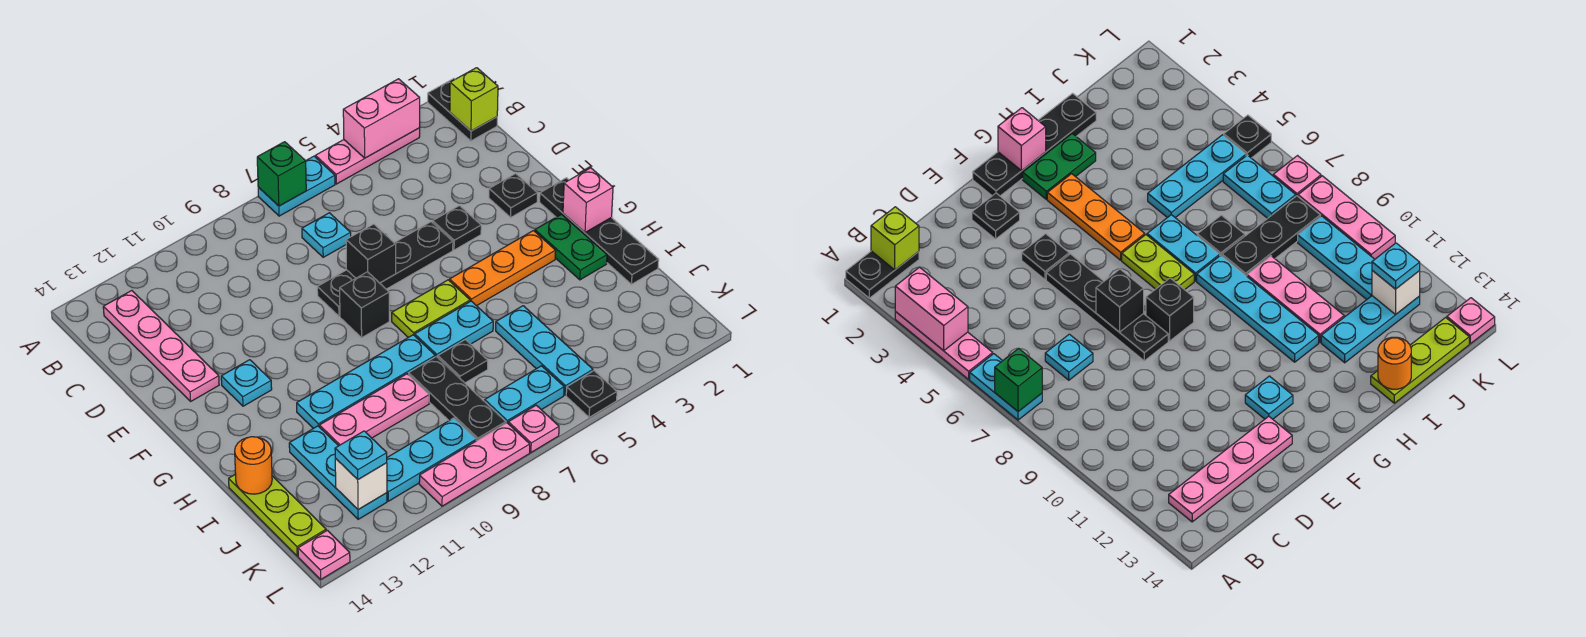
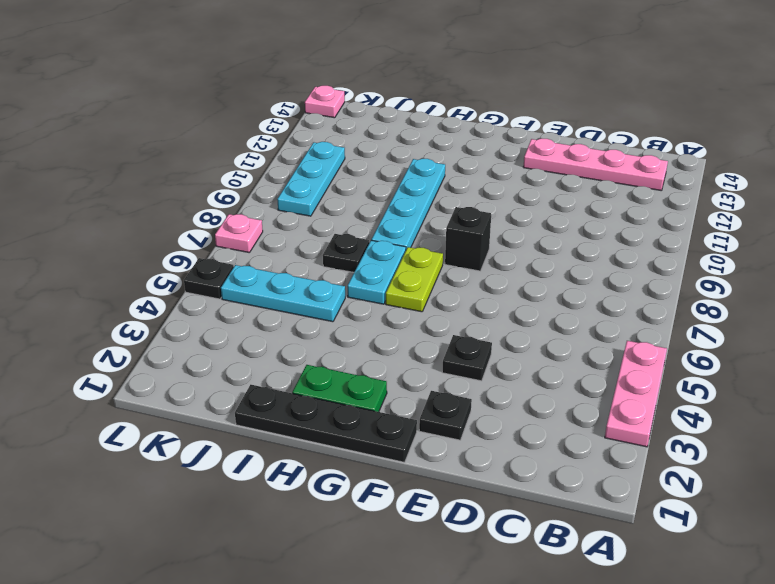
none -> black 1x2 plate [428,79,497,141]
none -> cyan 1x2 plate [258,156,335,216]
none -> cyan 1x1 plate [302,213,351,257]
none -> black 1x4 plate [317,222,453,316]

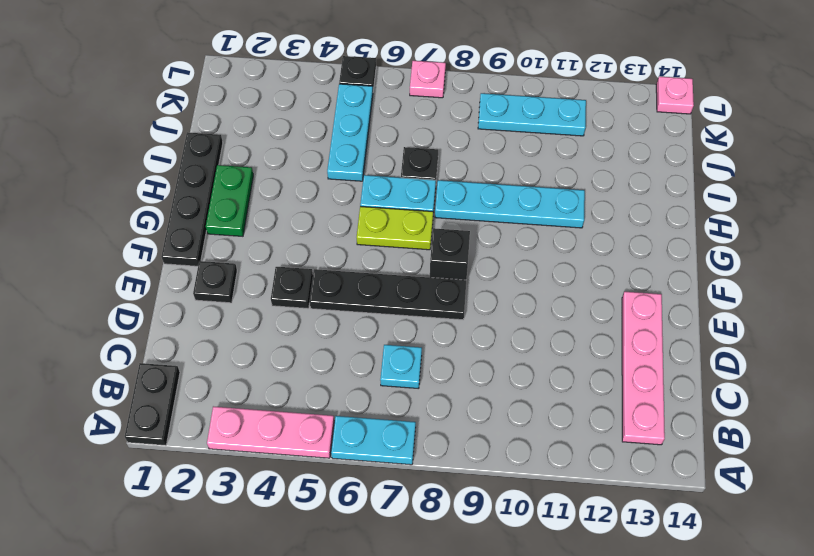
none -> cyan 1x1 plate [221,360,272,406]
none -> orange 1x3 plate [450,231,556,306]
none -> black 1x3 plate [409,356,506,441]
none -> pink 1x3 plate [319,374,429,446]

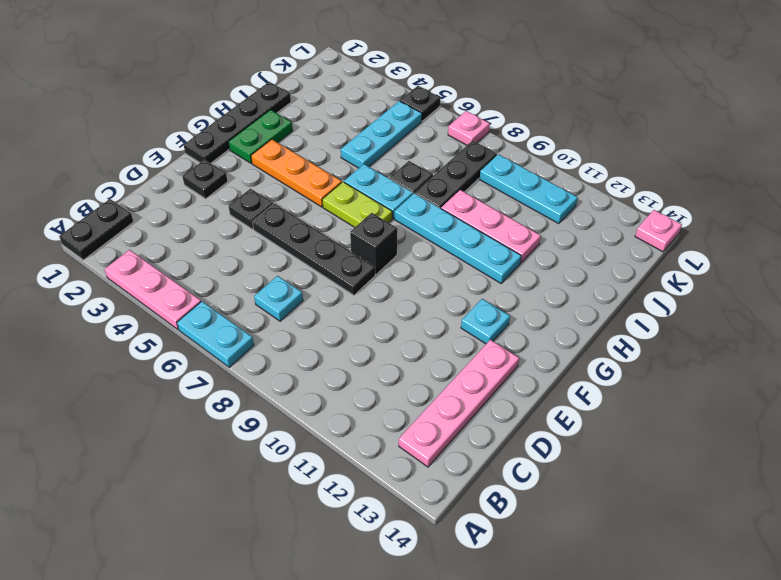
none -> cyan 1x3 plate [289,426,387,519]
none -> lime 1x3 plate [229,474,326,556]
none -> cyan 1x2 plate [485,366,564,423]
none -> pink 1x3 plate [419,423,530,506]

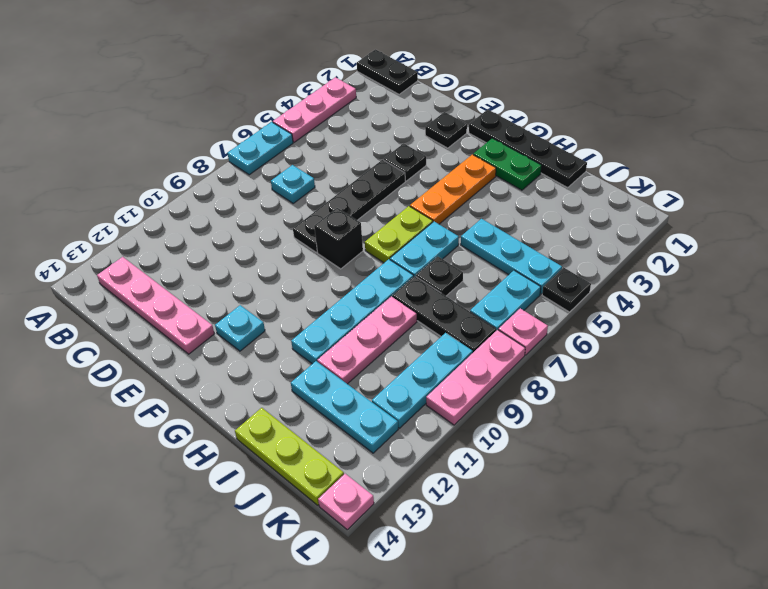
none -> pink 1x2 brick [343,79,420,158]
none -> green 1x1 brick [257,142,306,206]
none -> lime 1x1 brick [450,68,498,131]
none -> black 1x1 brick [346,224,396,283]

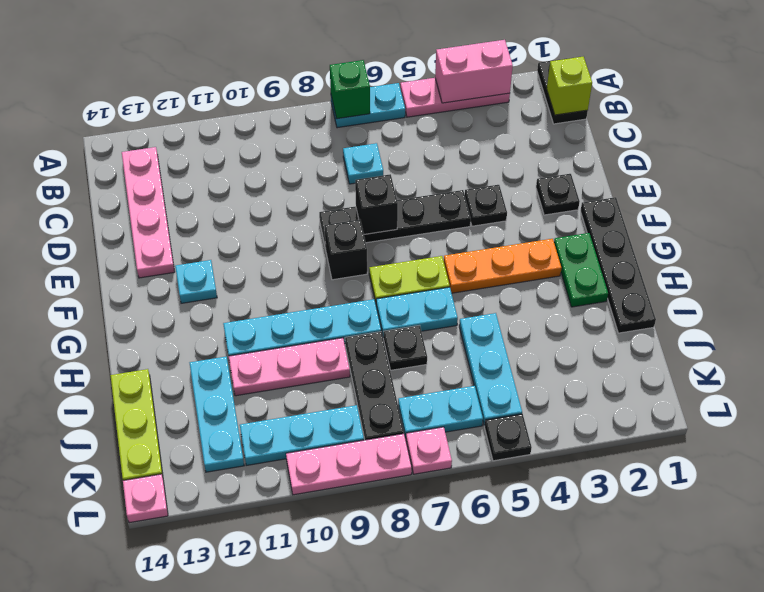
none -> pink 1x1 brick [563,168,613,232]
none -> orange 1x1 round brick [235,437,272,494]
none -> white 1x1 brick [335,458,387,510]
none -> cyan 1x1 plate [335,431,387,479]

